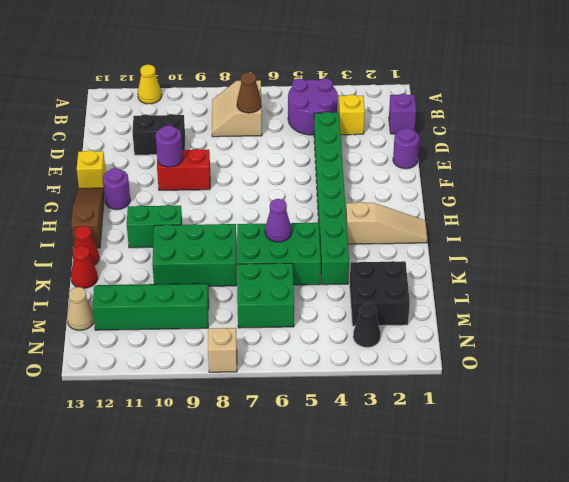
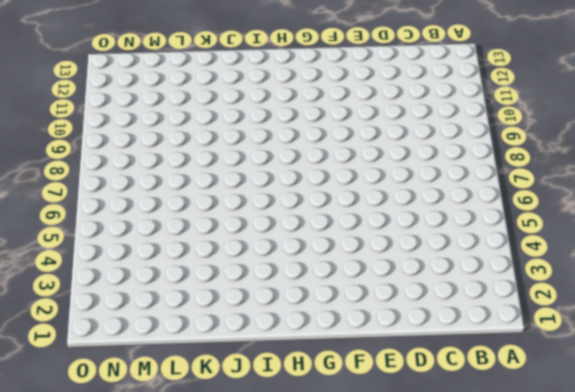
none -> yellow 1x1 cone [138,65,162,104]
none -> purple 2x2 round brick [288,78,338,135]
none -> tan 2x2 slope [212,80,262,137]

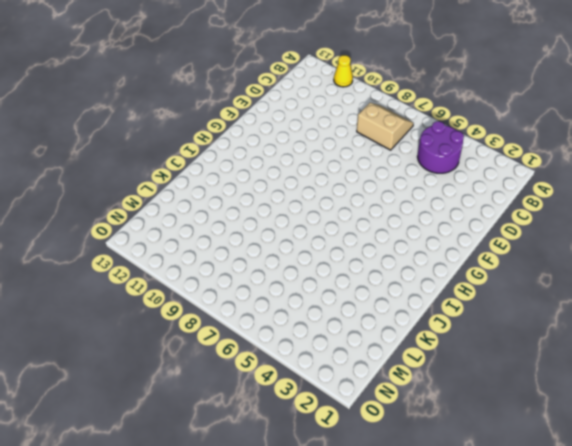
tan 2x2 slope [357,103,413,150] -> tan 2x2 slope turned to [212,80,262,137]
none -> purple 1x1 brick [389,94,416,134]
none -> yellow 1x1 brick [339,95,365,135]
none -> green 1x8 brick [314,112,349,285]

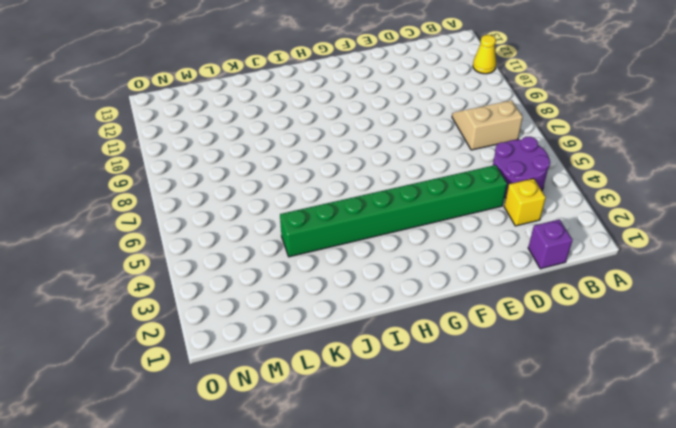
none -> black 1x2 brick [132,114,185,155]
none -> purple 1x1 round brick [393,128,419,169]
none -> red 1x2 brick [157,149,210,190]

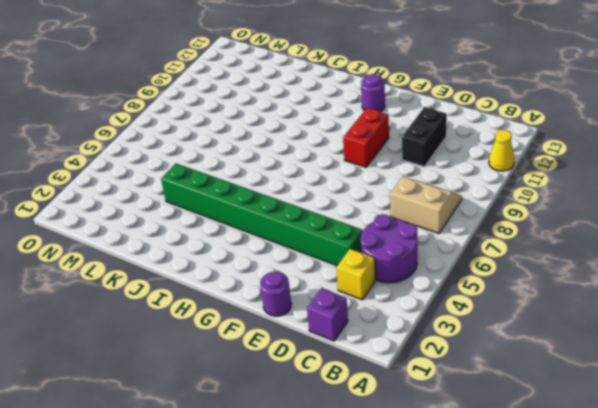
none -> yellow 1x1 brick [77,150,106,188]
none -> brown 1x3 slope [71,188,104,248]
none -> tan 1x3 slope [346,202,427,244]

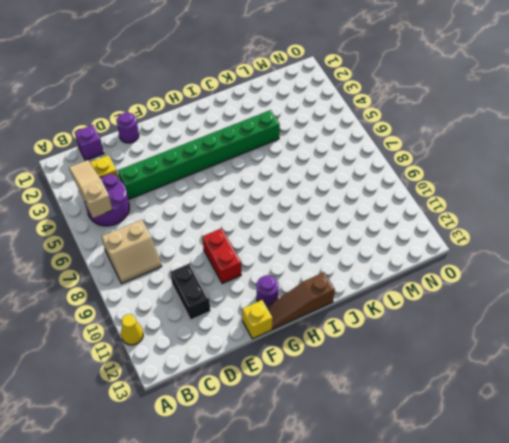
tan 1x3 slope [69,160,112,218] -> tan 1x3 slope moved to [346,202,427,244]
none -> green 1x2 brick [127,205,182,248]
none -> green 2x3 brick [237,222,321,285]
none -> green 2x3 brick [152,224,237,286]

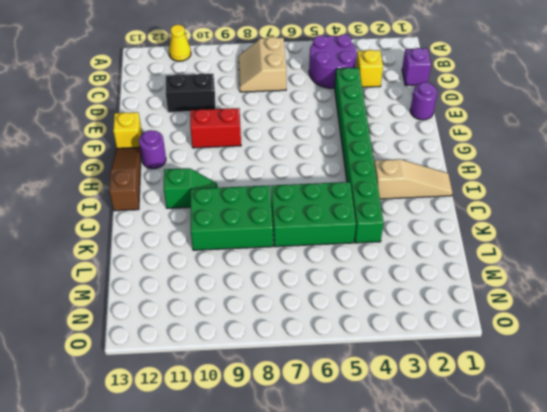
green 1x2 slope [164,168,217,208] -> green 1x2 brick [127,205,182,248]
none -> red 1x1 cone [73,226,99,265]
none -> red 1x1 cone [71,246,98,288]
none -> black 2x2 brick [350,261,410,326]

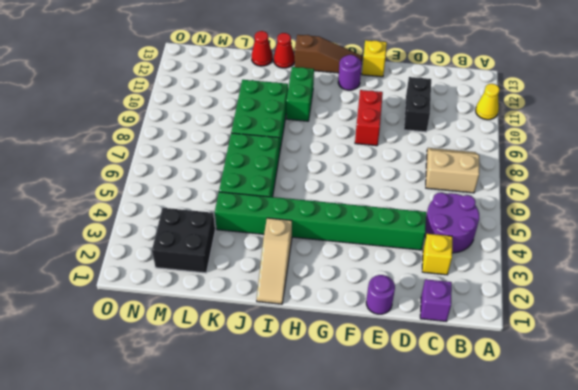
none -> green 2x2 brick [237,263,294,328]
none -> green 2x4 slope [92,283,209,330]
none -> tan 1x1 cone [67,287,94,330]

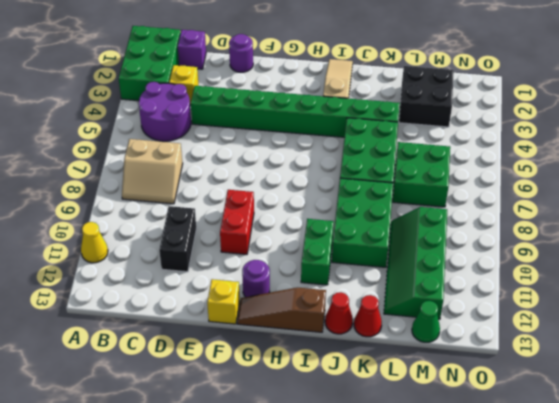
green 2x3 brick [119,26,181,101] -> none
green 1x1 cone [412,301,440,342] -> tan 1x1 cone [67,287,94,330]
none -> black 1x1 cone [353,304,381,347]
none -> tan 1x1 brick [208,328,237,372]
none -> brown 1x1 cone [237,72,261,113]

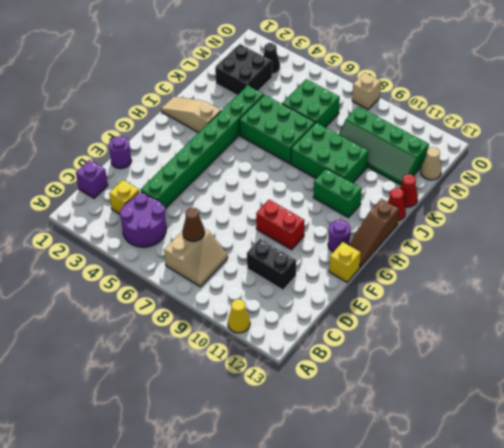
none -> purple 1x1 round brick [156,125,183,167]
none -> purple 1x1 cone [265,199,292,242]

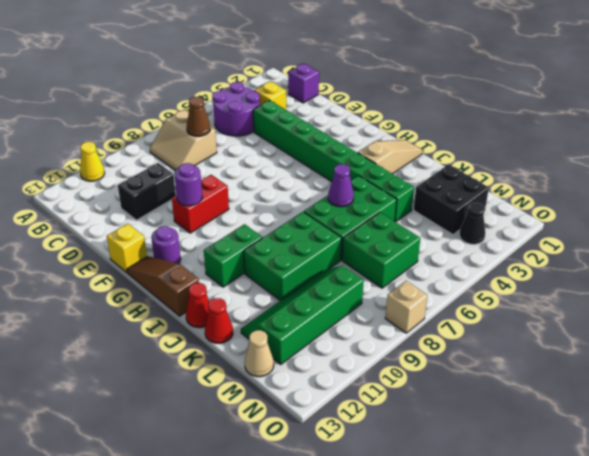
none -> purple 1x1 round brick [393,128,419,169]

